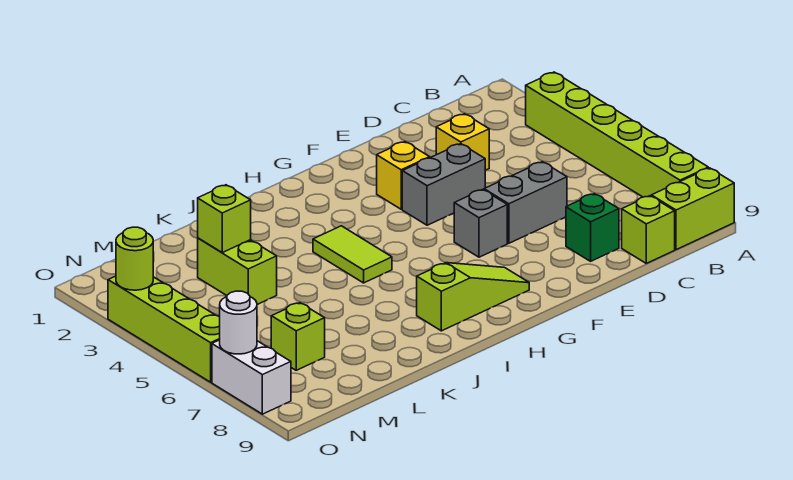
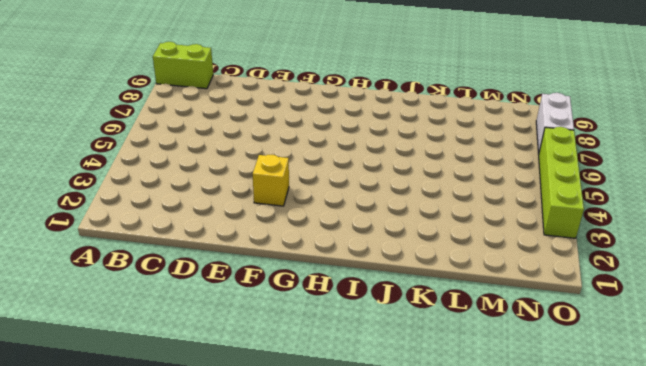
none -> lime 1x6 brick [526,72,708,197]
none -> lime 1x1 brick [622,196,675,263]
none -> yellow 1x1 brick [436,114,489,170]

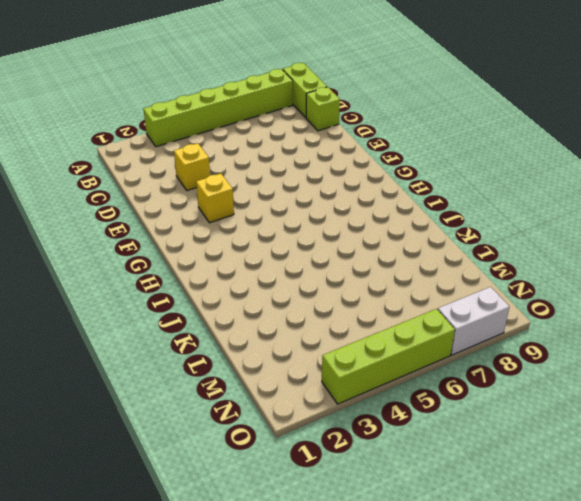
none -> grey 1x2 brick [484,162,567,243]
none -> green 1x1 brick [566,194,619,261]
none -> grey 1x2 brick [402,144,485,225]

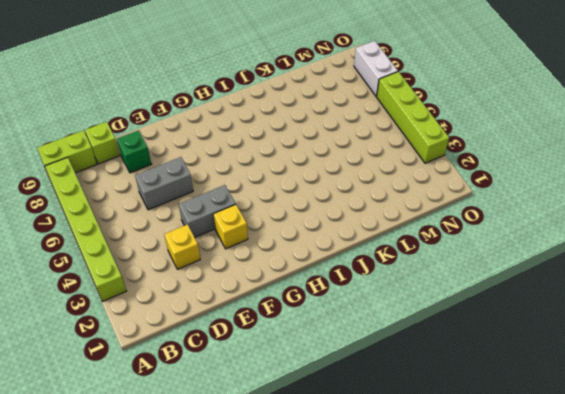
none -> grey 1x1 brick [454,189,507,257]
none -> lime 1x3 slope [417,263,529,331]
none -> lime 1x2 tile [313,226,392,283]

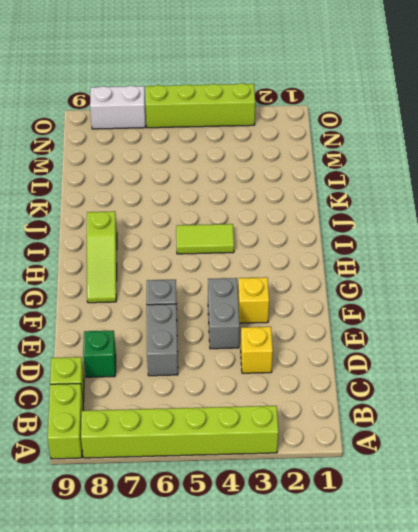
none -> lime 1x2 brick [198,238,277,304]
none -> lime 1x1 brick [271,303,325,370]
none -> lime 1x1 brick [198,185,251,253]

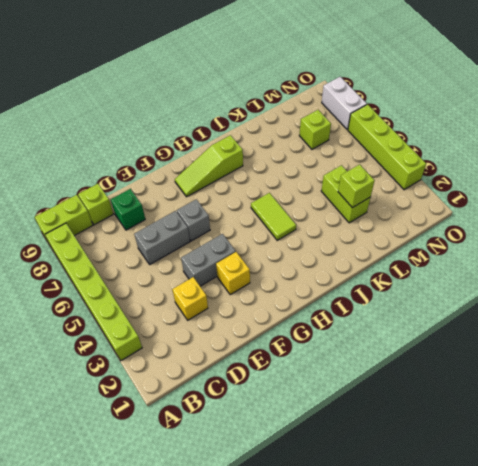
none -> lime 1x1 round brick [116,227,153,290]
none -> white 1x1 round brick [220,291,257,354]

